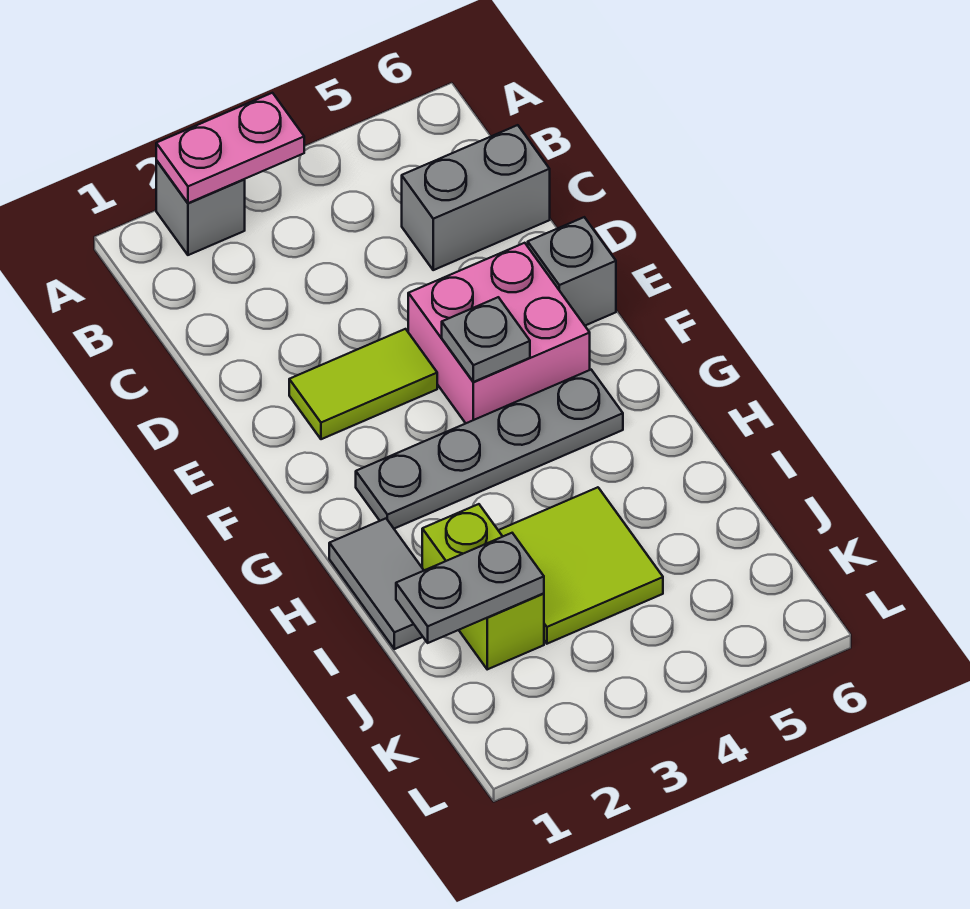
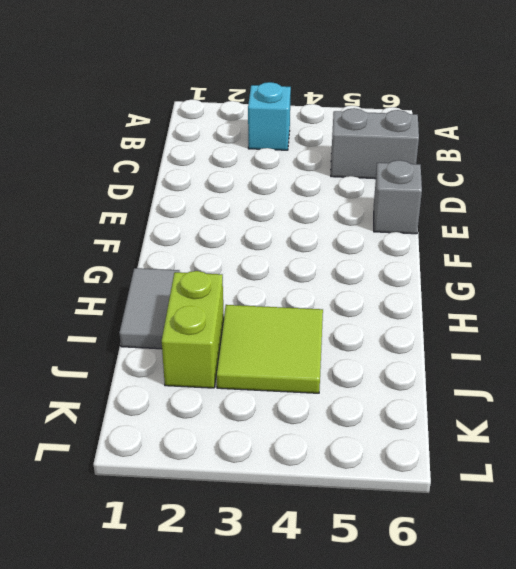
cyan 1x1 brick [248,82,291,150] -> none
none -> grey 1x1 brick [156,160,245,255]
none -> lime 1x2 tile [289,329,437,439]
none -> pink 2x2 brick [408,243,590,423]

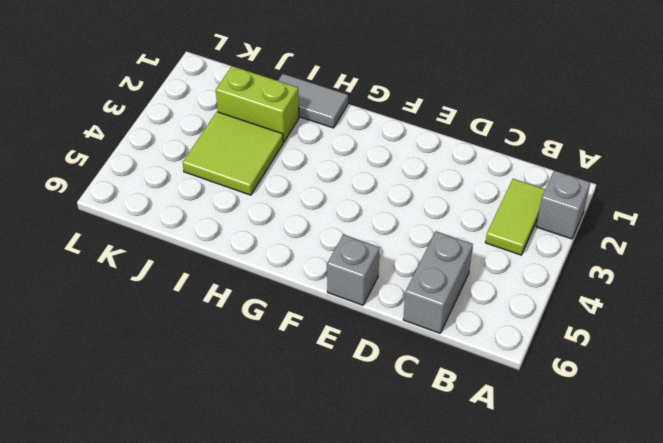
lime 1x2 tile [485,179,545,255] -> lime 1x2 tile moved to [289,329,437,439]
none -> pink 2x2 brick [408,243,590,423]
none -> grey 1x4 plate [356,370,623,529]
none -> pink 1x2 plate [156,93,304,203]

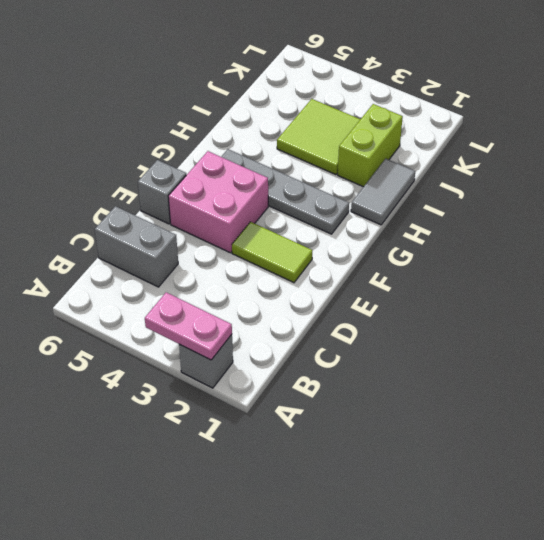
none -> grey 1x1 plate [442,297,530,382]
none -> grey 1x2 plate [396,533,544,643]

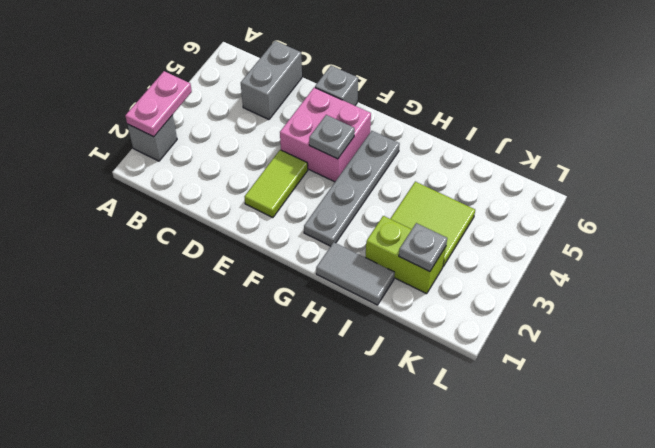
grey 1x1 plate [399,223,447,272] -> grey 1x2 plate [396,533,544,643]

